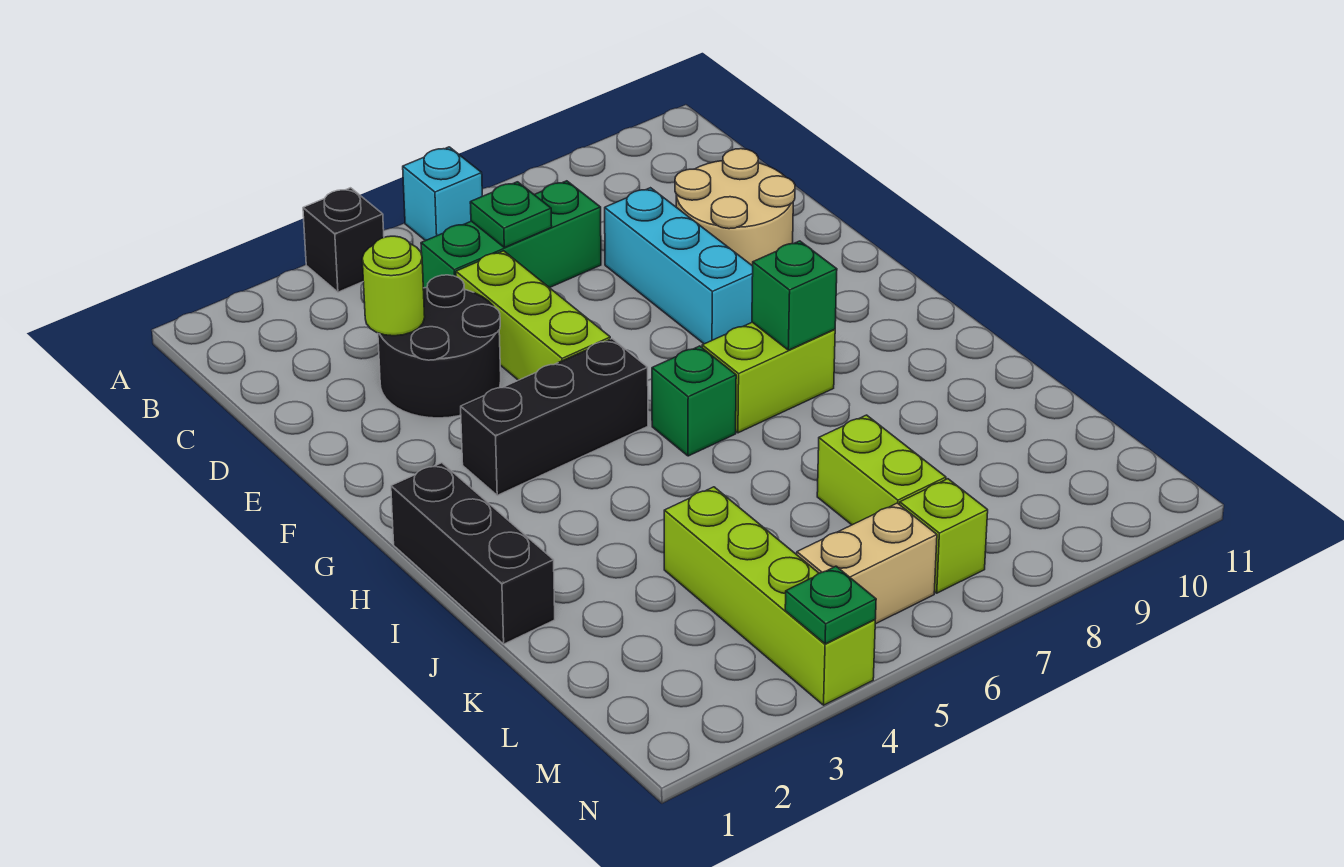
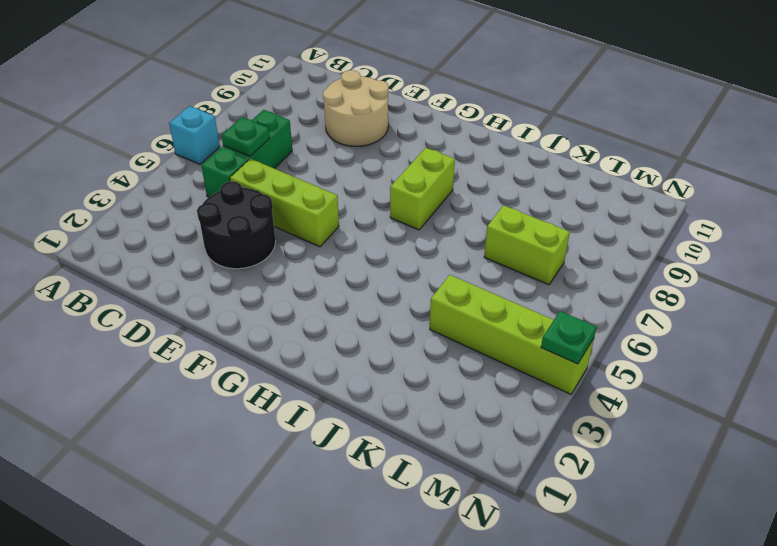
none -> black 1x1 brick [303,188,384,292]
none -> cyan 1x3 brick [605,188,753,344]
none -> black 1x3 brick [461,339,648,495]

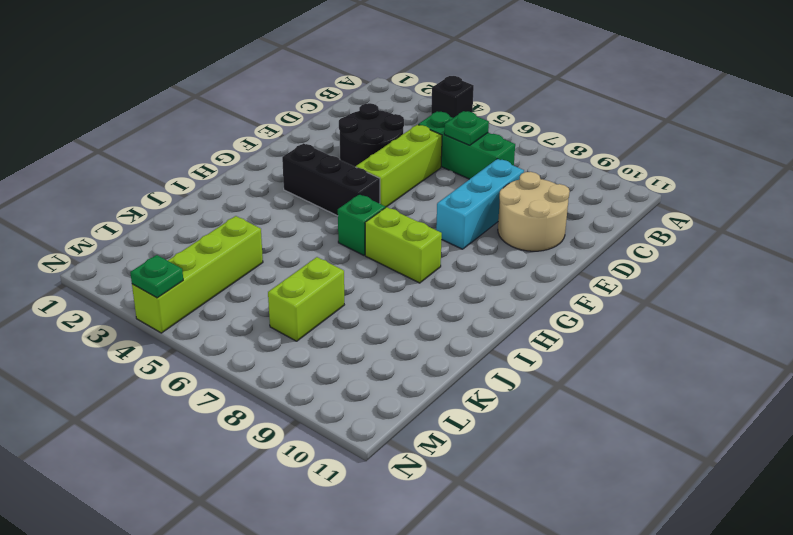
none -> cyan 1x1 brick [403,147,482,241]
none -> black 1x3 brick [391,463,555,644]
none -> tan 1x2 brick [797,503,937,624]

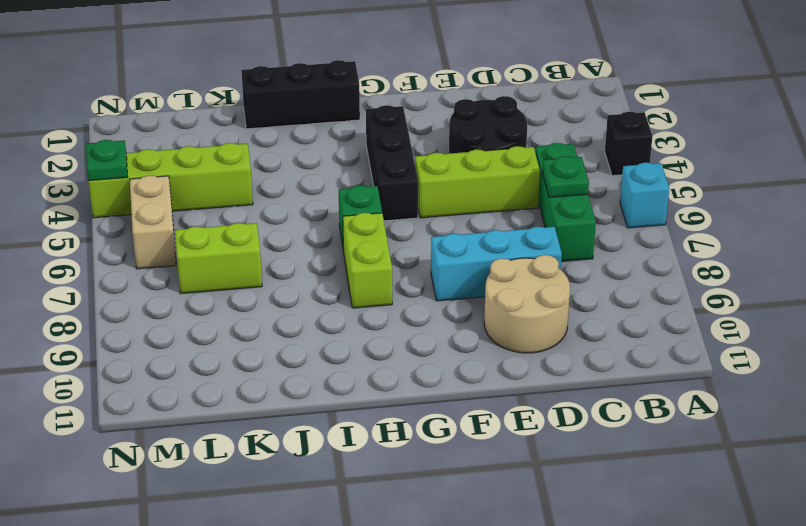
none -> lime 1x1 brick [900,479,988,593]
none -> lime 1x1 round brick [362,236,425,336]
none -> green 1x1 brick [752,241,837,350]

